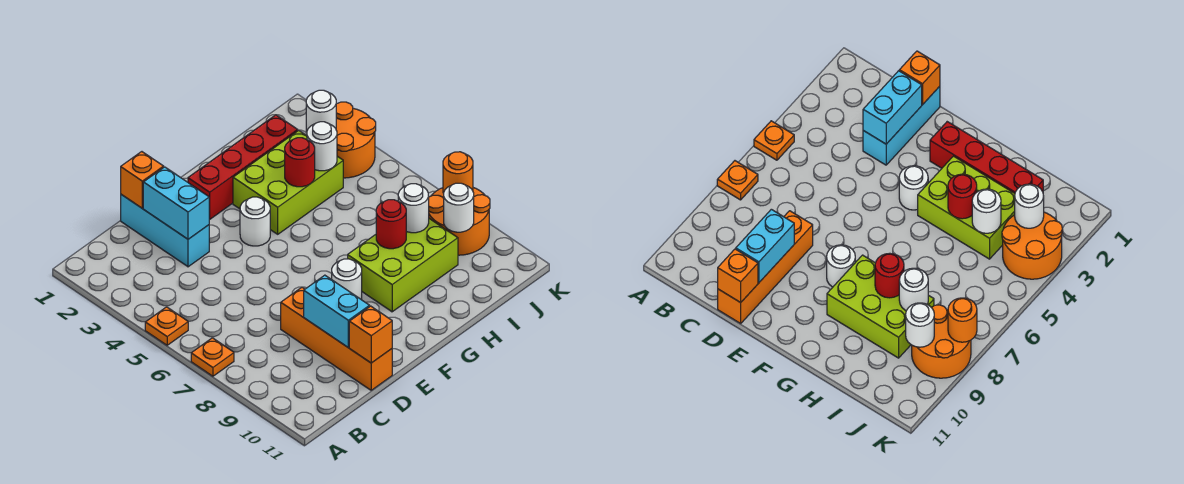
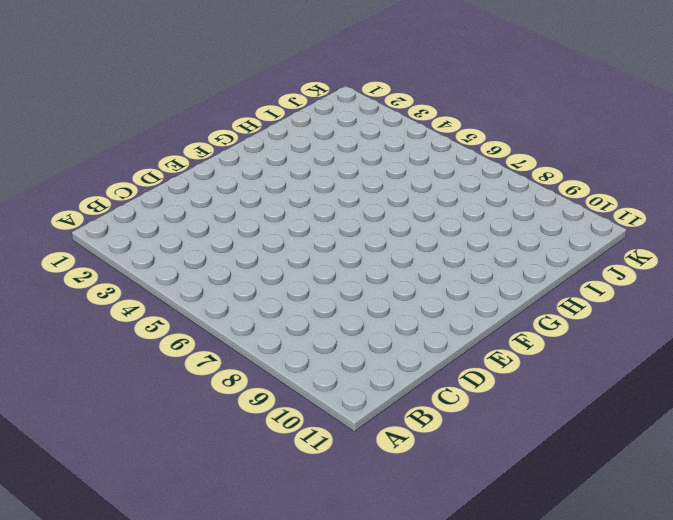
none -> orange 1x1 plate [145,307,188,345]
none -> orange 1x1 plate [191,338,234,376]
none -> cyan 1x3 brick [121,194,209,267]

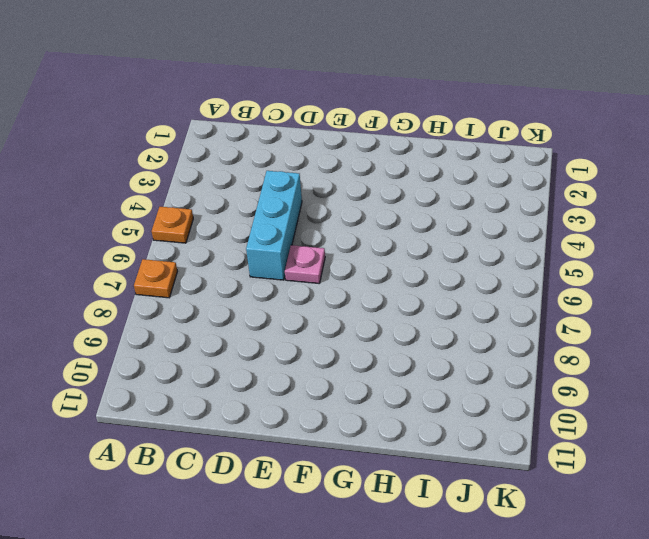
cyan 1x3 brick [246,171,302,280] -> cyan 1x3 brick moved to [121,194,209,267]
pink 1x1 plate [285,245,325,283] -> none
none -> orange 1x4 brick [281,287,392,390]
none -> red 1x4 brick [188,115,298,219]
none -> white 1x1 round brick [240,197,270,246]

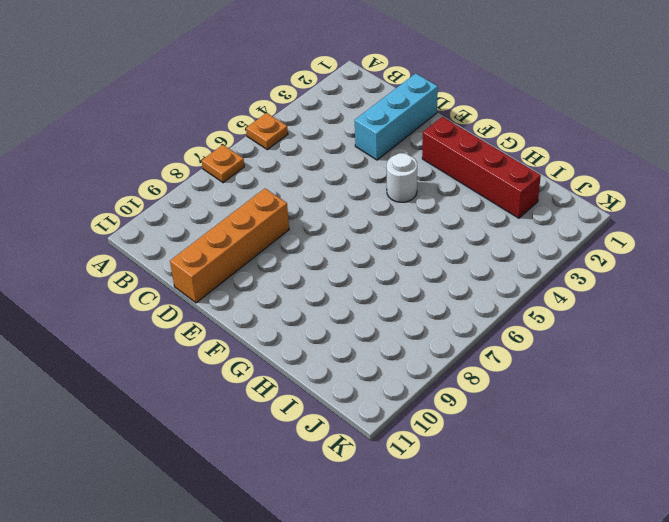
none -> white 1x1 round brick [332,259,362,300]
none -> lime 2x3 brick [233,130,343,234]
none -> lime 2x3 brick [348,219,458,312]

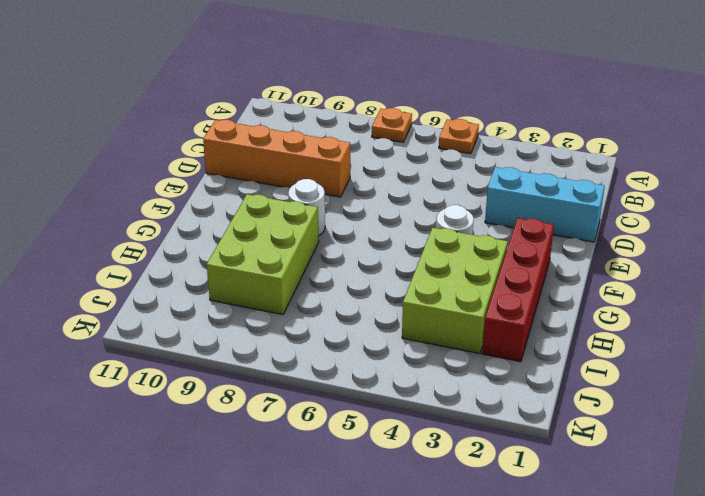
none -> orange 2x2 round brick [336,102,376,178]
none -> orange 2x2 round brick [429,188,490,255]
none -> orange 1x1 brick [121,152,164,208]

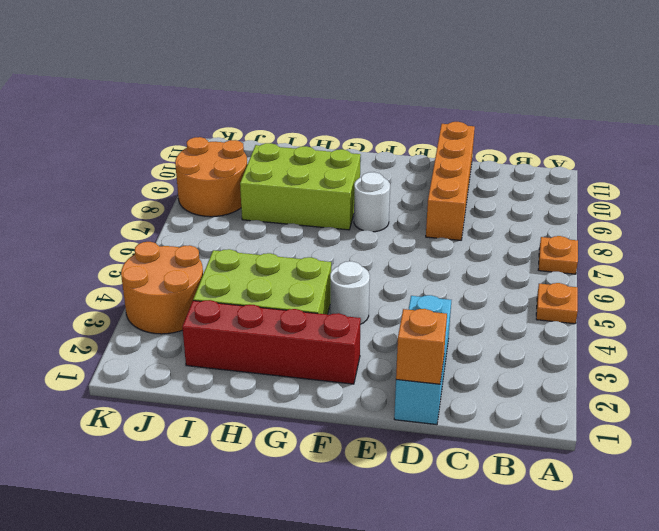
none -> cyan 1x2 brick [143,167,209,239]
none -> cyan 1x2 brick [304,275,370,348]
none -> orange 1x1 brick [349,306,392,363]

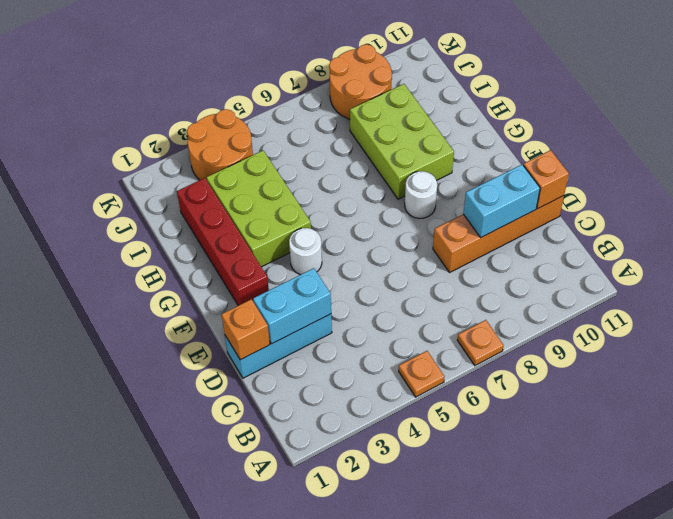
none -> red 1x1 round brick [285,138,315,187]
none -> red 1x1 round brick [376,200,406,249]
none -> white 1x1 round brick [307,122,337,171]

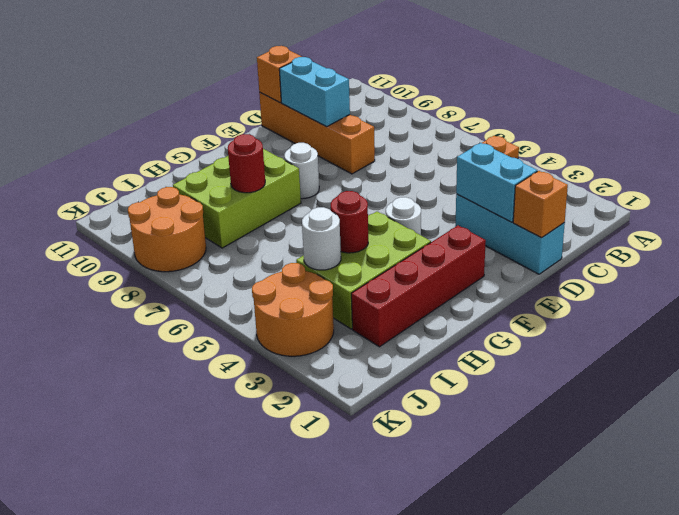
none -> orange 1x1 plate [191,338,234,376]
none -> white 1x1 round brick [398,184,429,233]
none -> white 1x1 round brick [306,90,336,131]

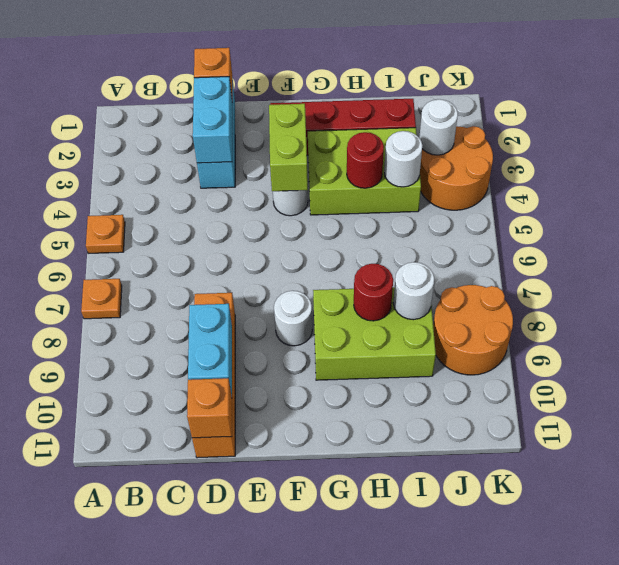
lime 1x2 brick [269,104,308,191] -> none
none -> white 1x1 round brick [444,183,474,232]
none -> orange 1x1 round brick [443,152,473,193]

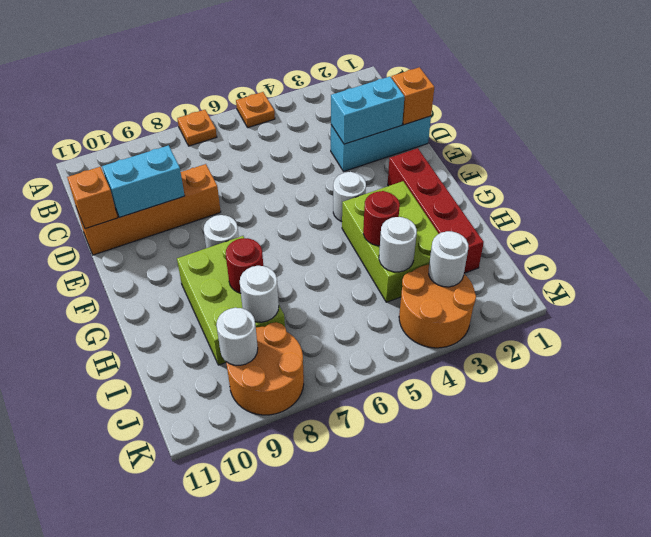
none -> orange 1x1 round brick [443,152,473,193]

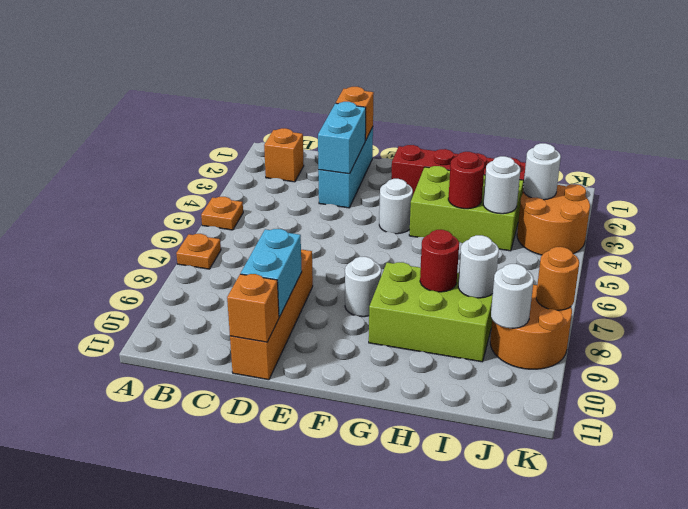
orange 1x1 brick [264,128,304,182] -> none

